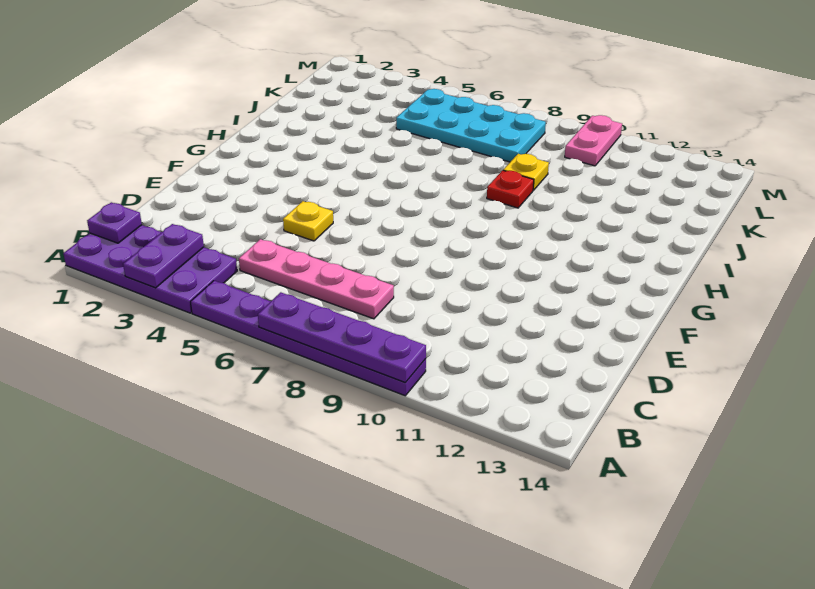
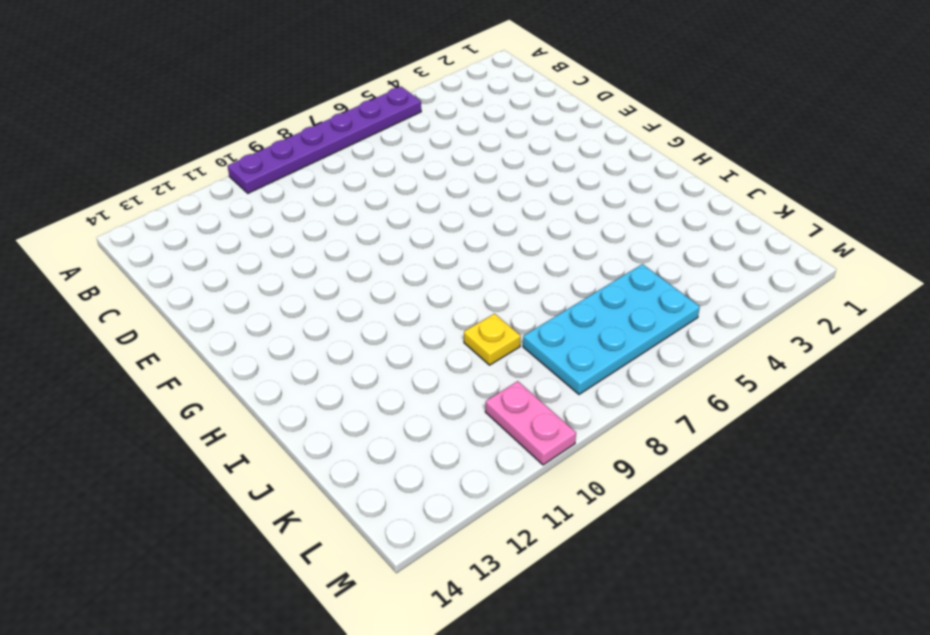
none -> purple 2x4 plate [63,225,237,313]
none -> pink 1x4 plate [239,239,394,319]

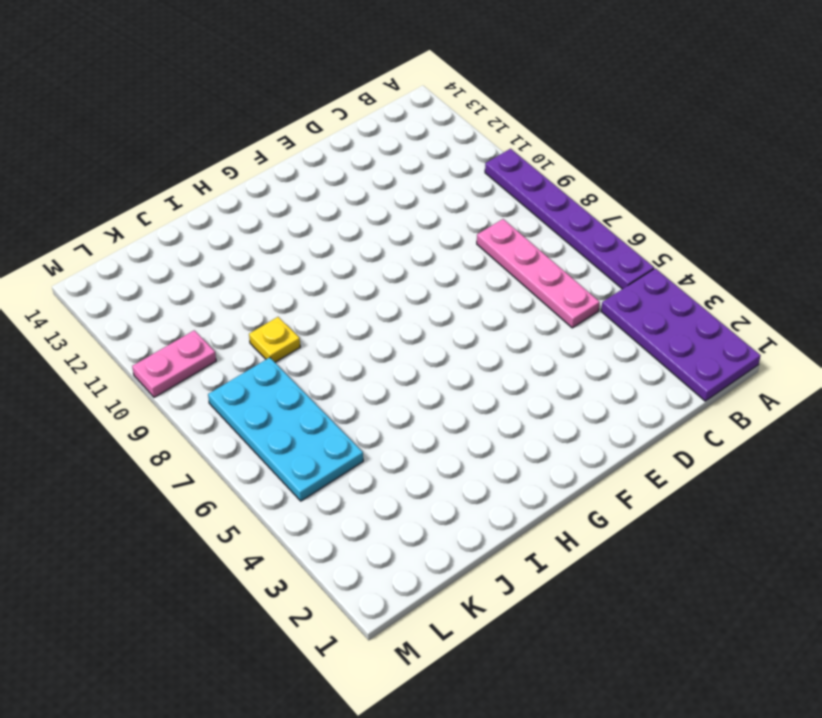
none -> yellow 1x1 plate [283,201,333,241]
none -> red 1x1 plate [487,170,534,208]

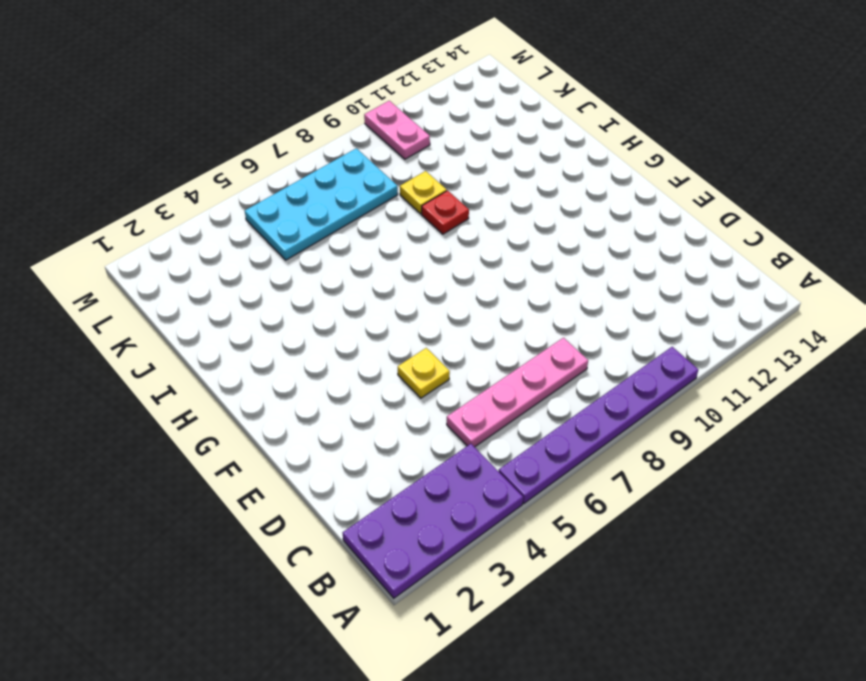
none -> purple 1x2 plate [123,224,204,288]
none -> purple 1x4 plate [258,292,426,383]

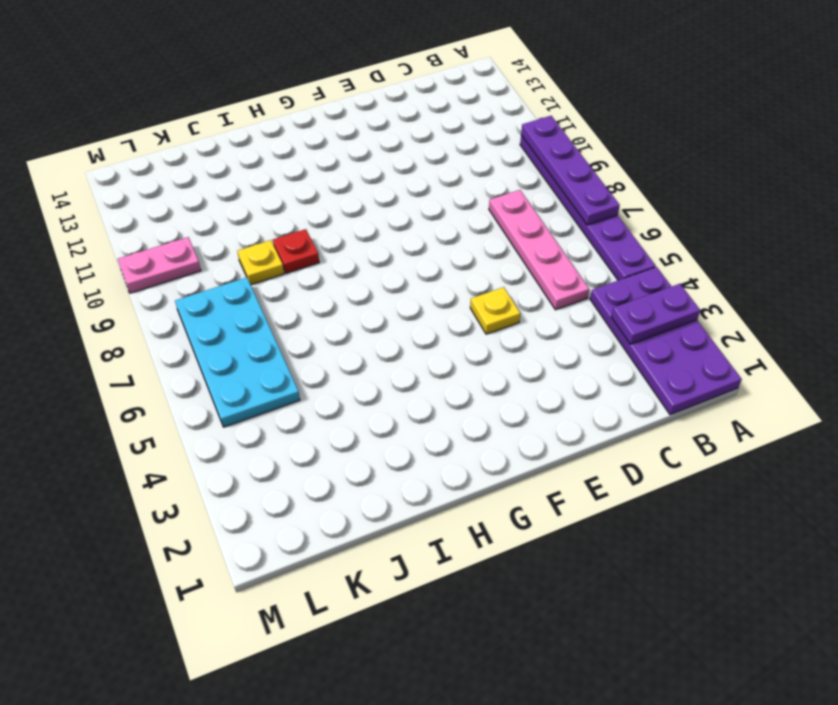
none -> purple 1x1 plate [87,202,142,243]

